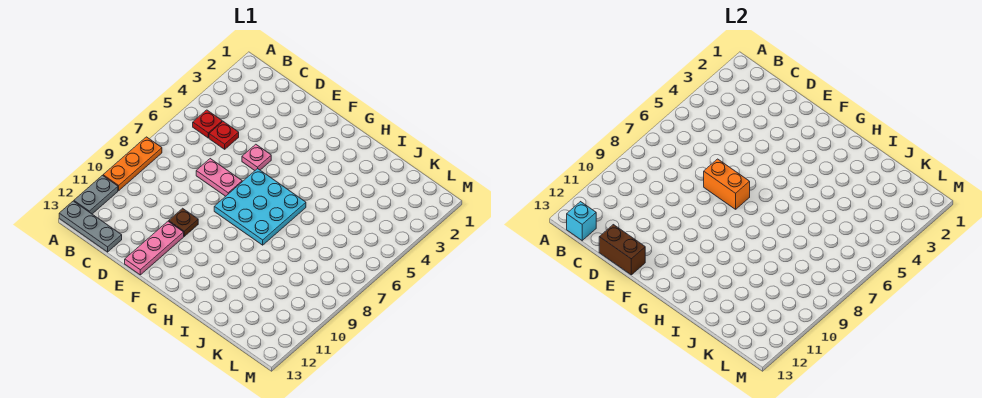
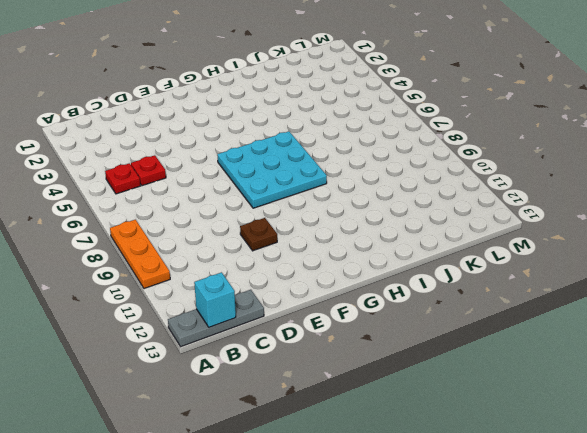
none -> grey 1x2 plate [74,176,118,214]
none -> pink 1x2 plate [196,159,242,196]
none -> pink 1x1 plate [242,144,271,170]

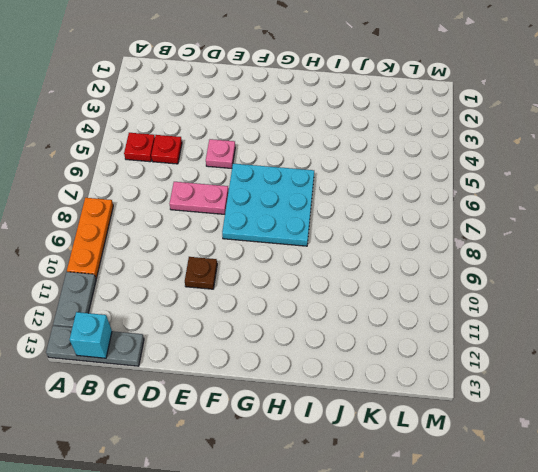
none -> pink 1x3 plate [125,221,184,275]
none -> brown 1x2 brick [599,225,645,275]
none -> orange 1x2 brick [704,159,750,209]

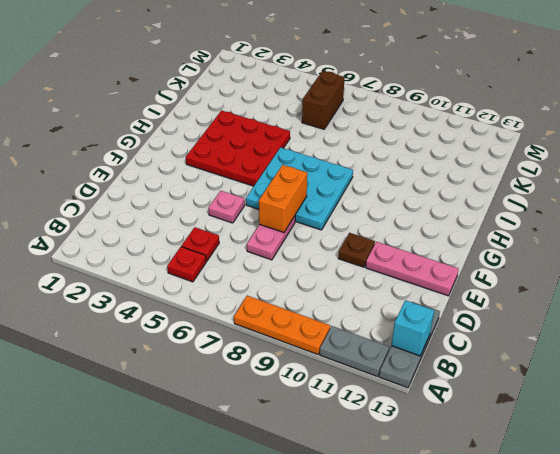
red 3x3 plate [186,111,290,186] -> none
brown 1x2 brick [302,71,345,129] -> brown 1x2 brick moved to [599,225,645,275]

